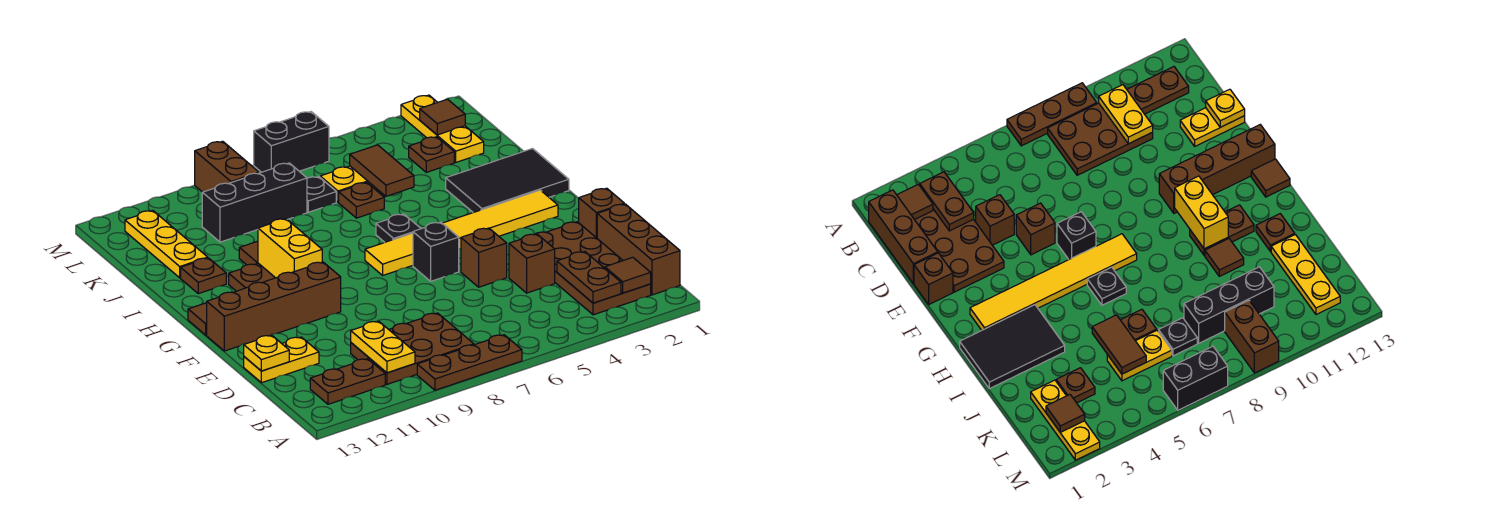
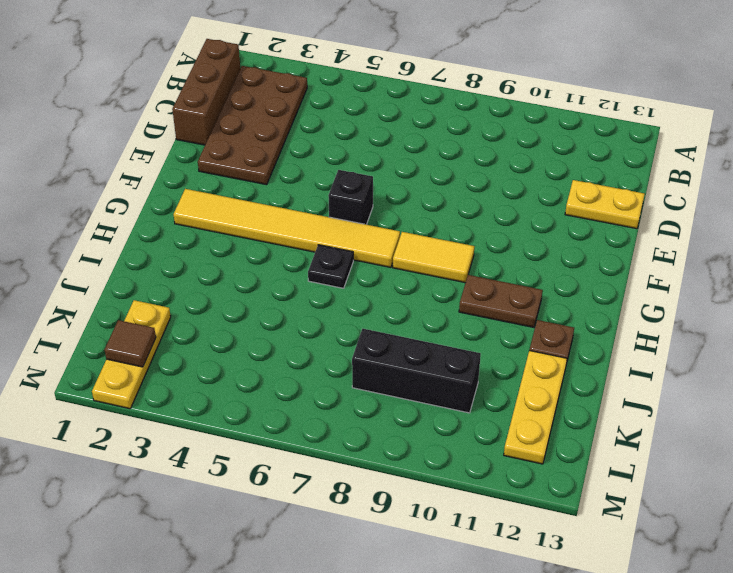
yellow 1x2 tile [393,232,474,283] -> none
none -> brown 1x3 plate [417,335,522,390]
none -> brown 2x3 plate [351,313,474,384]
none -> brown 1x2 plate [310,359,385,404]
none -> brown 1x1 brick [509,234,555,293]

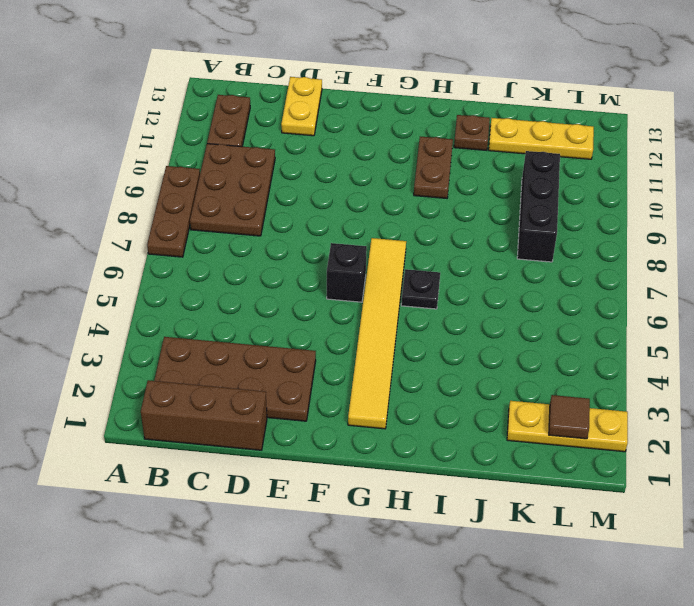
none -> brown 1x1 brick [509,234,555,293]
none -> brown 1x1 brick [579,188,624,238]
none -> brown 1x1 brick [461,228,507,287]
none -> brown 1x4 brick [207,262,341,351]

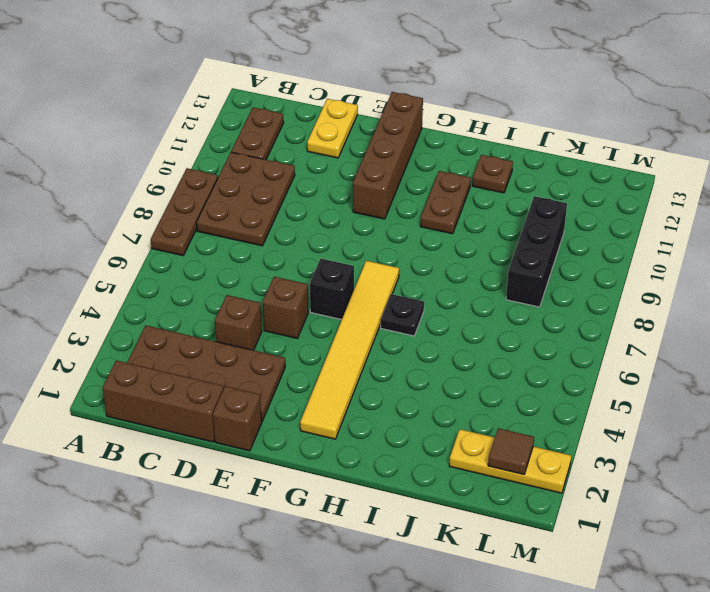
none -> brown 1x1 tile [188,303,207,335]
none -> black 2x3 tile [446,149,569,213]
none -> brown 1x1 tile [239,241,258,265]
none -> brown 1x1 plate [339,182,384,218]

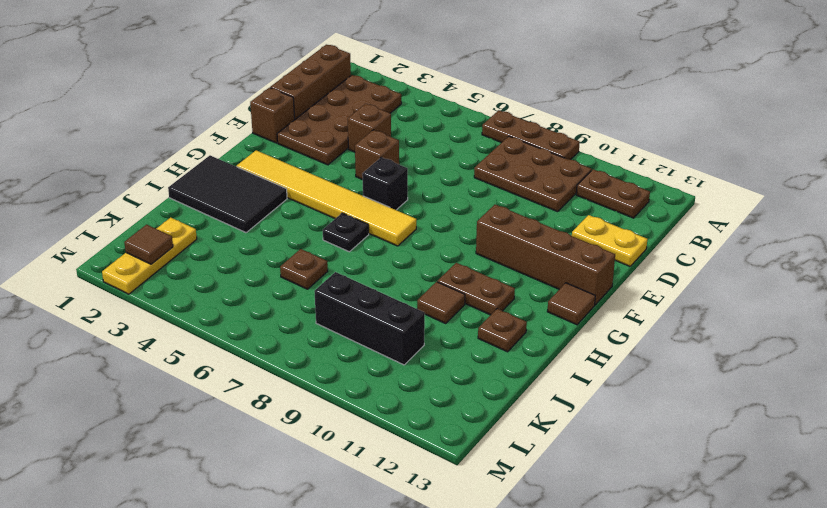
none -> yellow 1x3 plate [125,211,208,278]
none -> brown 1x1 plate [409,137,454,172]
none -> yellow 1x2 plate [320,166,376,202]
none -> black 1x1 plate [307,177,336,212]

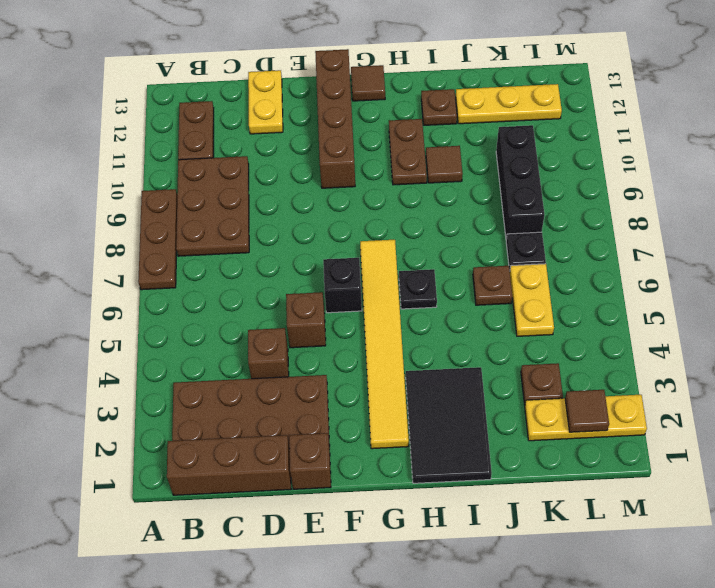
none -> brown 1x2 brick [195,141,259,192]
none -> black 1x2 brick [254,112,329,172]
none -> brown 1x1 tile [605,257,651,293]
none -> brown 1x2 plate [557,252,621,303]

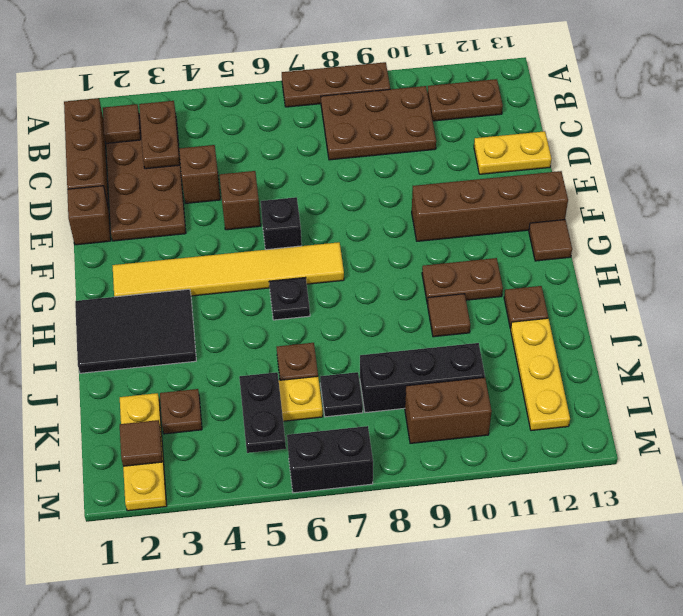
black 1x2 plate [239,372,286,453] -> brown 1x2 tile [350,145,414,196]
brown 1x2 brick [405,377,492,443] -> brown 1x2 brick turned to [195,141,259,192]
none -> yellow 1x2 plate [351,321,415,373]
none -> yellow 1x1 plate [244,335,289,371]
none -> yellow 1x2 brick [258,219,322,278]

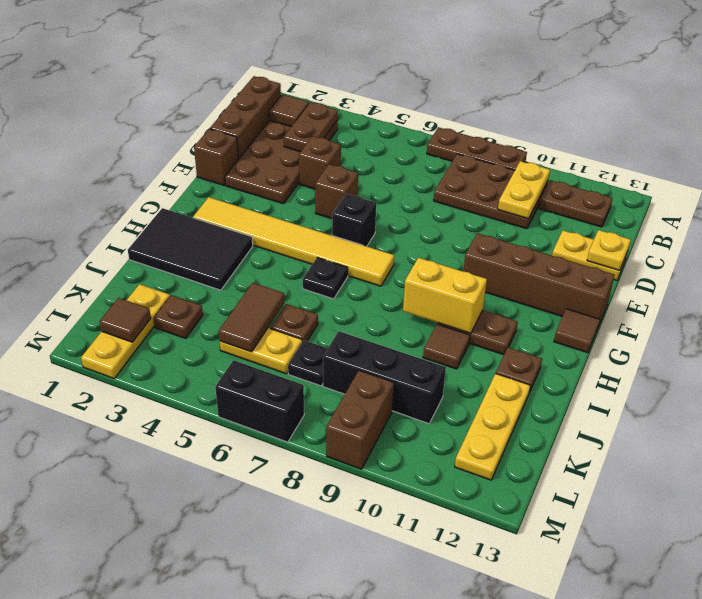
yellow 1x2 brick [403,258,487,333] -> yellow 1x2 brick turned to [258,219,322,278]

